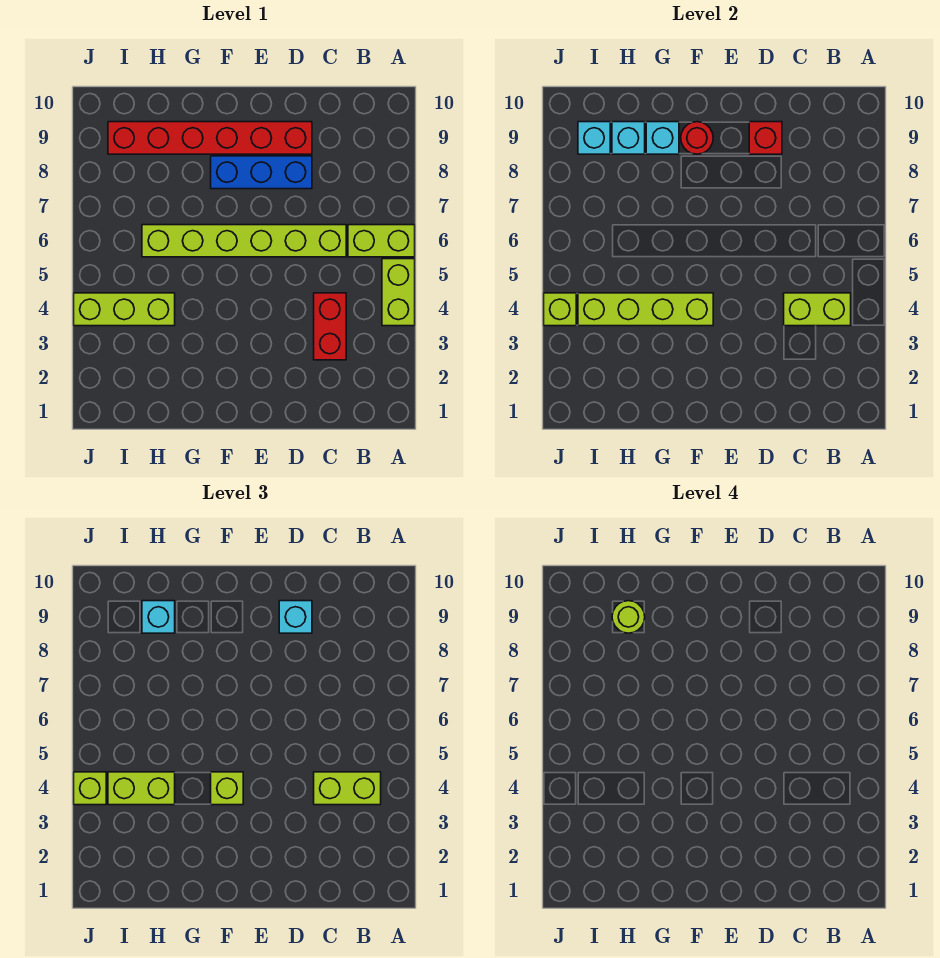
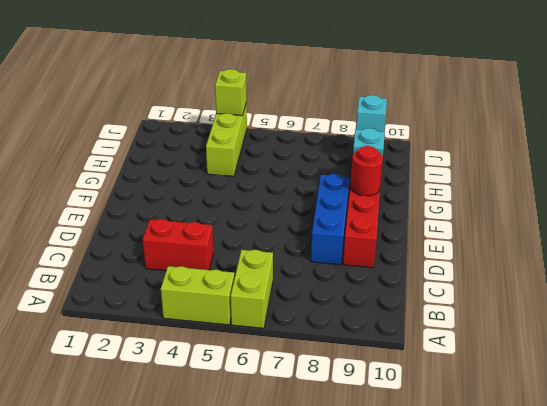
none -> lime 1x6 brick [142,225,346,257]
none -> lime 1x2 brick [784,293,851,326]
none -> red 1x1 brick [749,122,782,154]

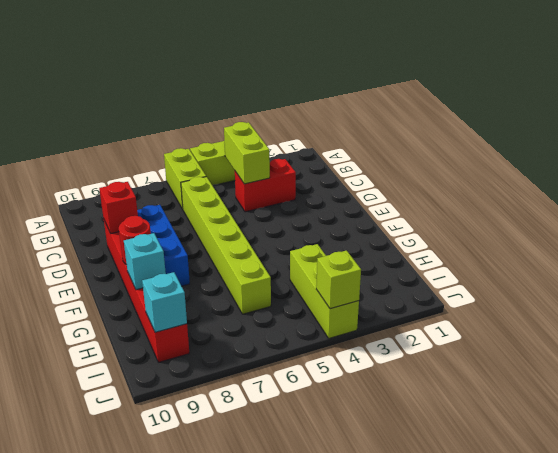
none -> lime 1x4 brick [578,293,713,326]
none -> cyan 1x1 brick [612,122,645,154]
none -> lime 1x2 brick [314,772,381,805]

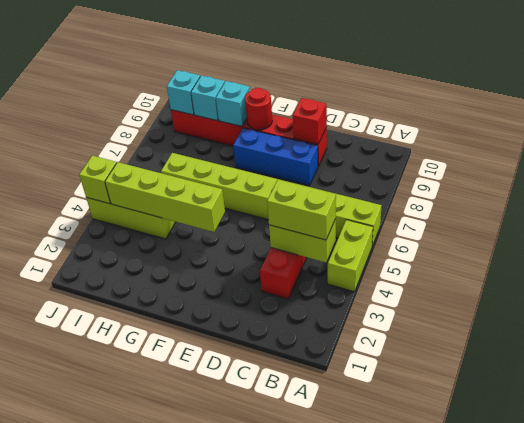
none -> cyan 1x1 brick [279,601,312,633]
none -> lime 1x1 brick [211,772,243,805]
none -> lime 1x2 brick [108,772,175,805]

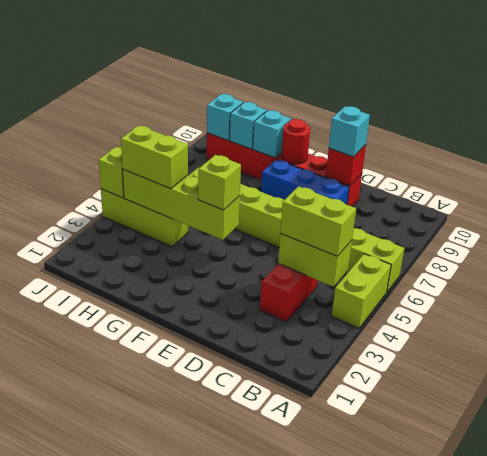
none -> cyan 1x1 brick [142,601,175,633]
none -> lime 1x1 brick [74,772,106,805]
none -> lime 1x1 round brick [612,601,645,633]

